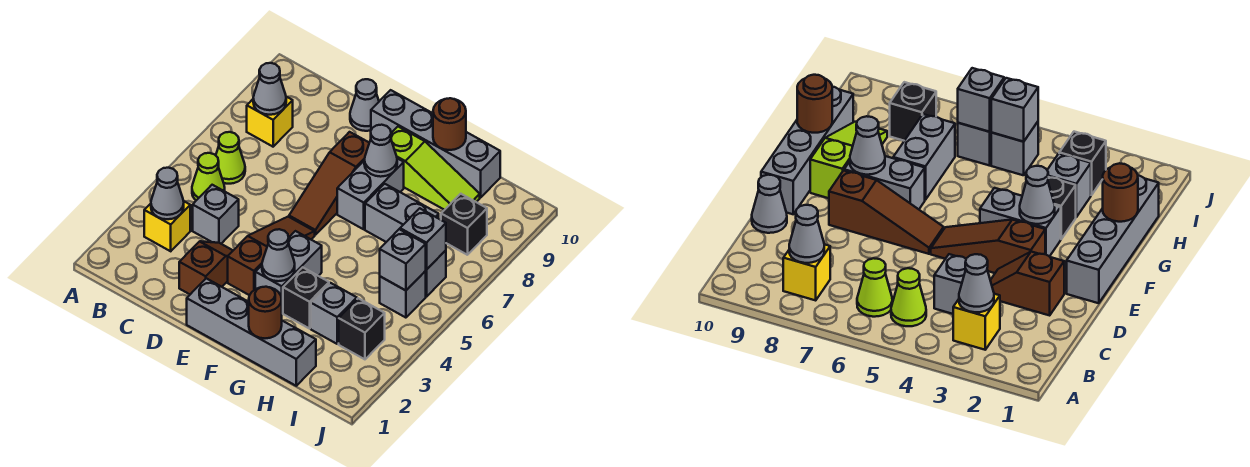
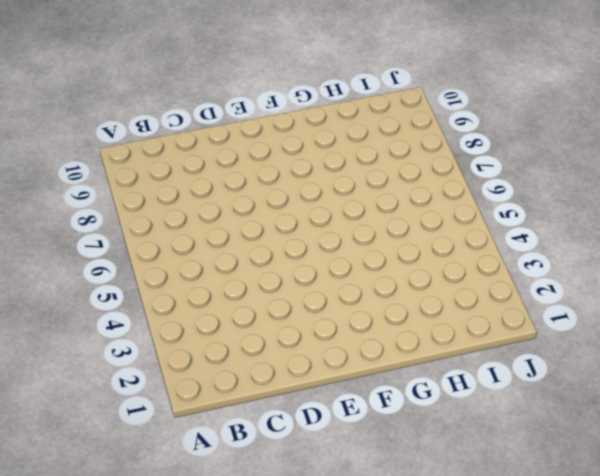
none -> yellow 1x1 brick [144,201,190,251]
none -> lime 1x1 cone [192,153,225,200]
none -> lime 1x1 cone [216,132,245,184]

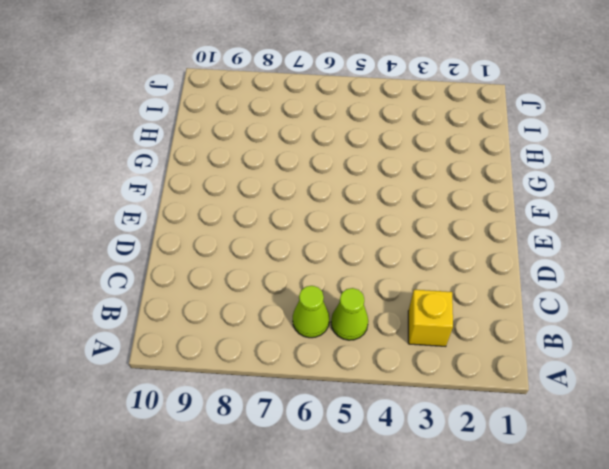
none -> yellow 1x1 brick [247,97,293,147]
none -> grey 1x1 brick [193,185,239,244]
none -> brown 1x2 slope [179,241,233,294]

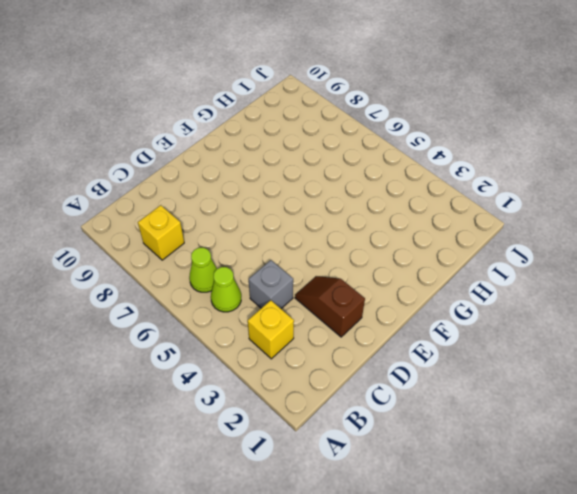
none -> grey 1x1 cone [350,79,379,131]
none -> grey 1x4 brick [187,278,316,386]
none -> brown 1x3 slope [228,217,315,295]

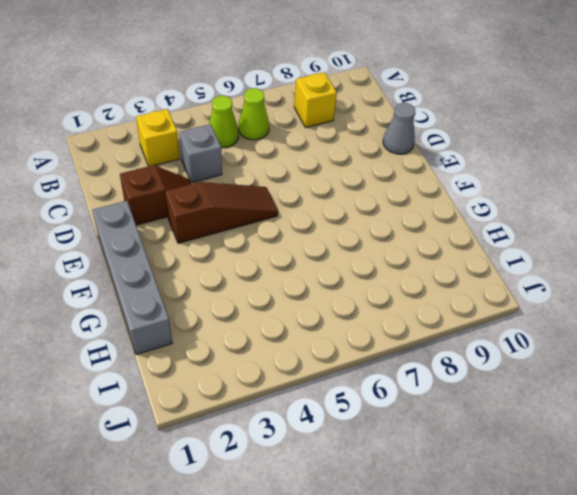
none -> brown 1x3 slope [289,132,369,235]
none -> grey 1x4 brick [371,90,500,197]
none -> grey 1x2 brick [255,231,322,313]

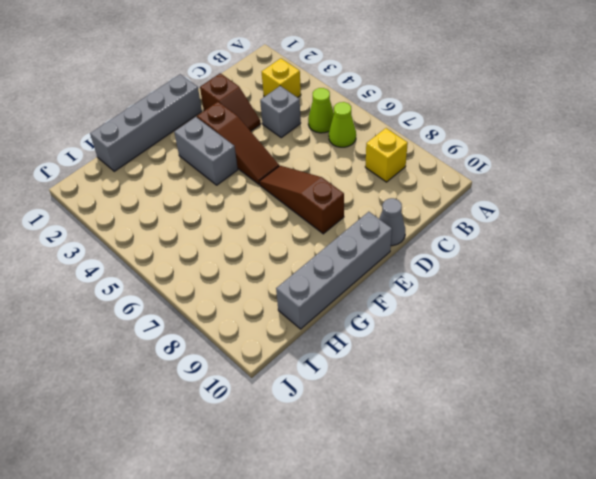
none -> grey 1x2 brick [337,158,404,229]
none -> lime 1x3 slope [391,127,480,210]
none -> black 1x1 brick [283,267,329,329]

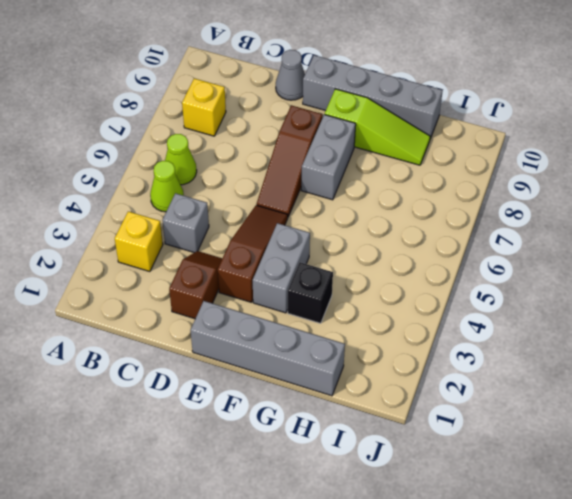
none -> grey 1x2 brick [365,184,439,242]
none -> grey 1x1 brick [311,283,357,344]
none -> black 1x1 brick [339,298,385,359]

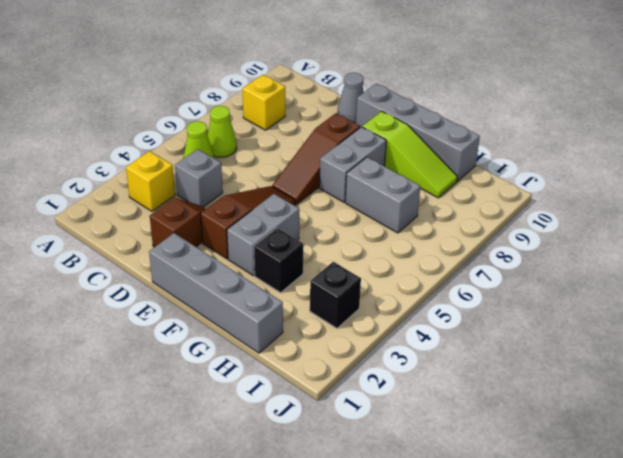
none -> grey 1x1 brick [311,283,357,344]
none -> grey 1x1 brick [380,271,426,318]
none -> grey 1x1 brick [426,250,446,297]

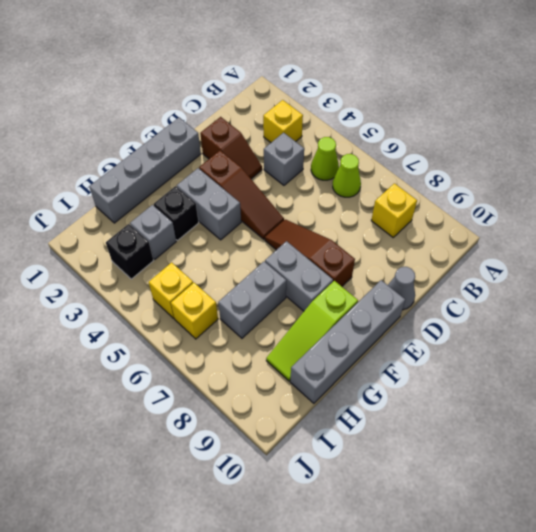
yellow 1x1 brick [149,262,193,318] -> grey 1x1 brick [380,271,426,318]
yellow 1x1 brick [171,283,218,339] -> grey 1x1 brick [426,250,446,297]
none -> black 1x1 brick [441,194,487,255]
none -> grey 1x1 cone [151,168,184,219]
none -> grey 1x1 cone [253,63,286,115]

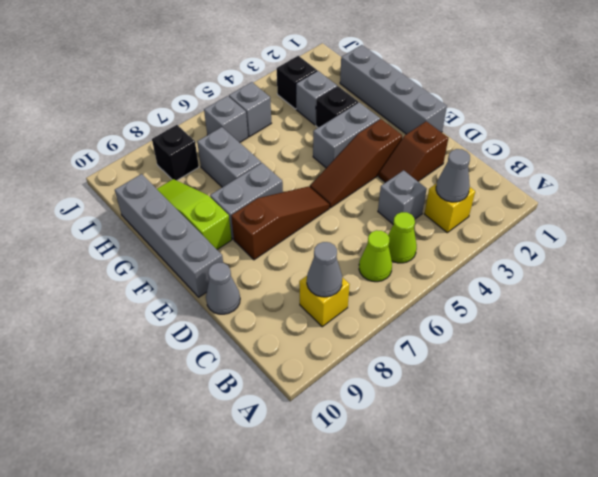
none -> grey 1x1 cone [262,229,295,281]
none -> grey 1x1 cone [364,125,397,177]
none -> brown 1x1 round brick [249,287,282,338]

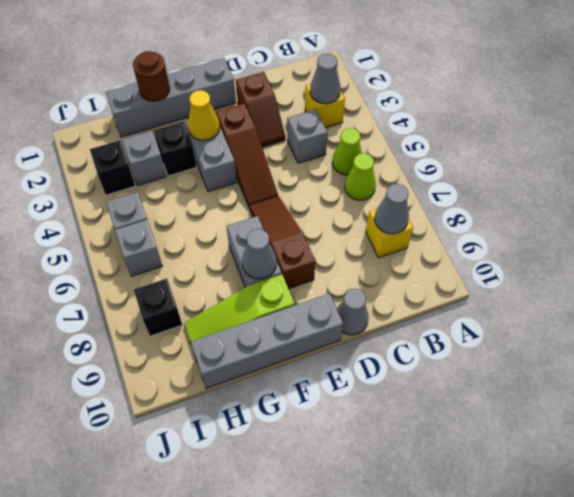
yellow 1x1 cone [188,90,220,141] -> grey 1x1 cone [262,229,295,281]
none -> grey 1x2 brick [365,184,439,242]
none -> brown 1x1 round brick [433,98,466,150]
none -> grey 1x1 brick [380,229,426,290]

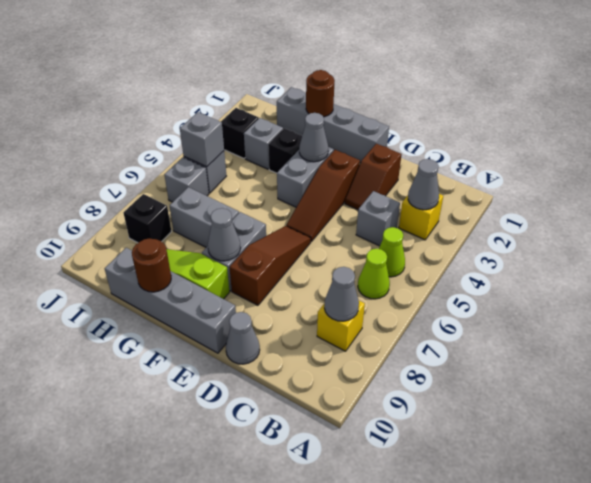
none -> grey 1x1 brick [400,208,446,270]

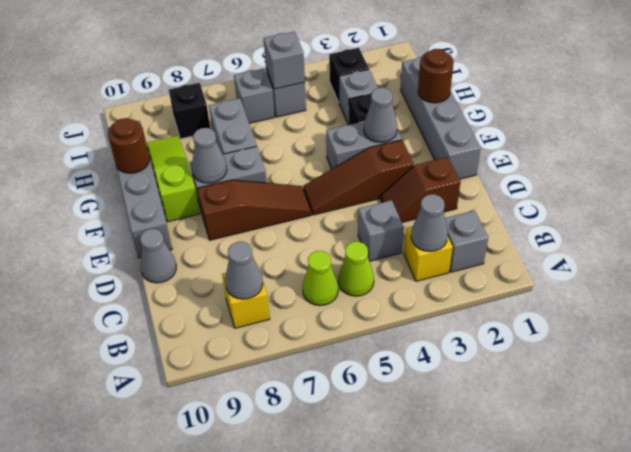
grey 1x1 brick [445,211,488,272] -> grey 1x1 brick moved to [400,208,446,270]

